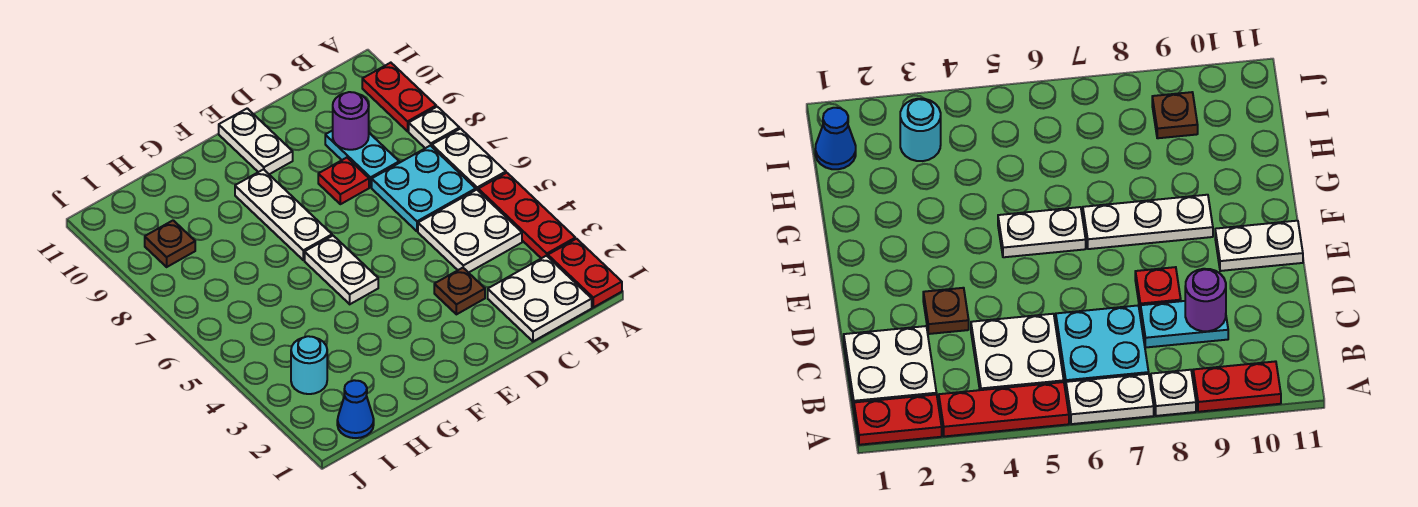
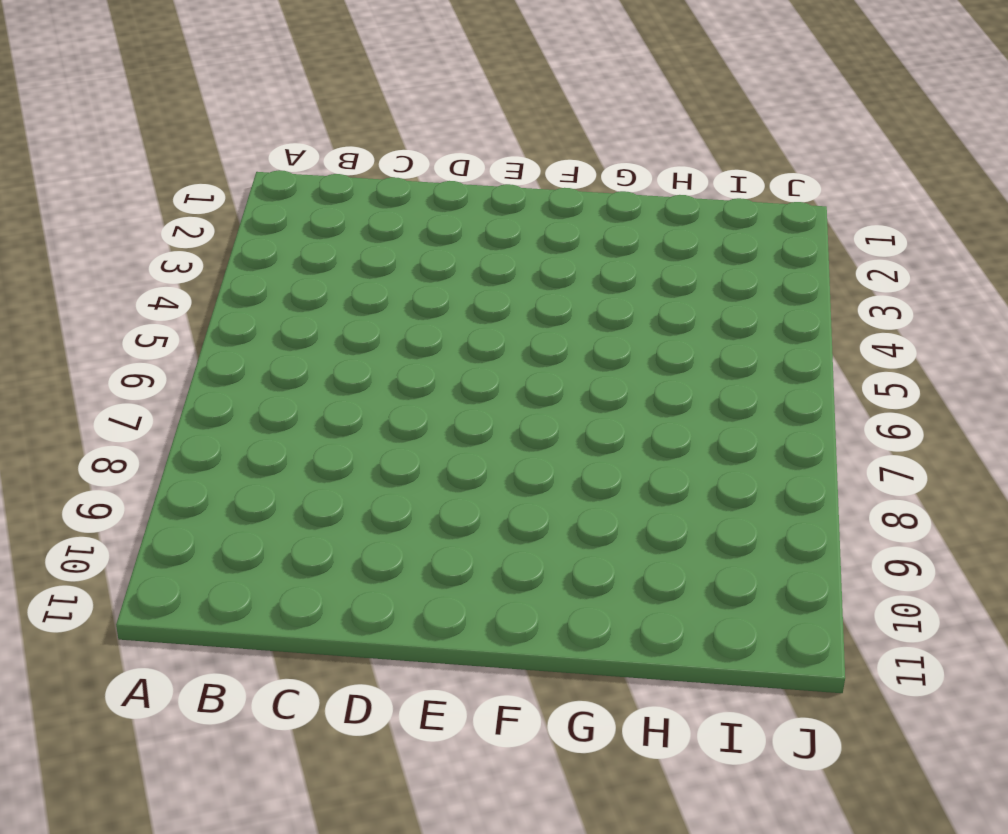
none -> red 1x2 plate [548,239,622,307]
none -> red 1x3 plate [478,173,575,258]
none -> white 1x2 plate [432,129,506,190]

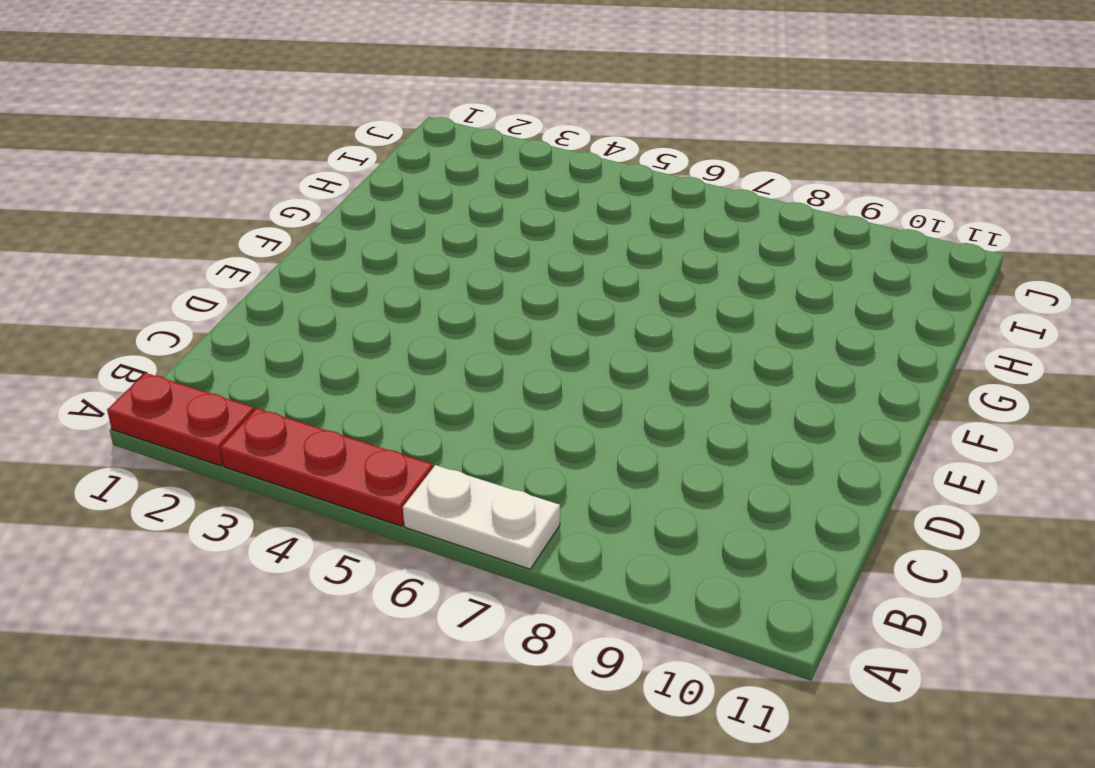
none -> white 1x1 plate [409,107,459,148]
none -> red 1x2 plate [362,63,436,131]
none -> white 2x2 plate [488,256,592,341]

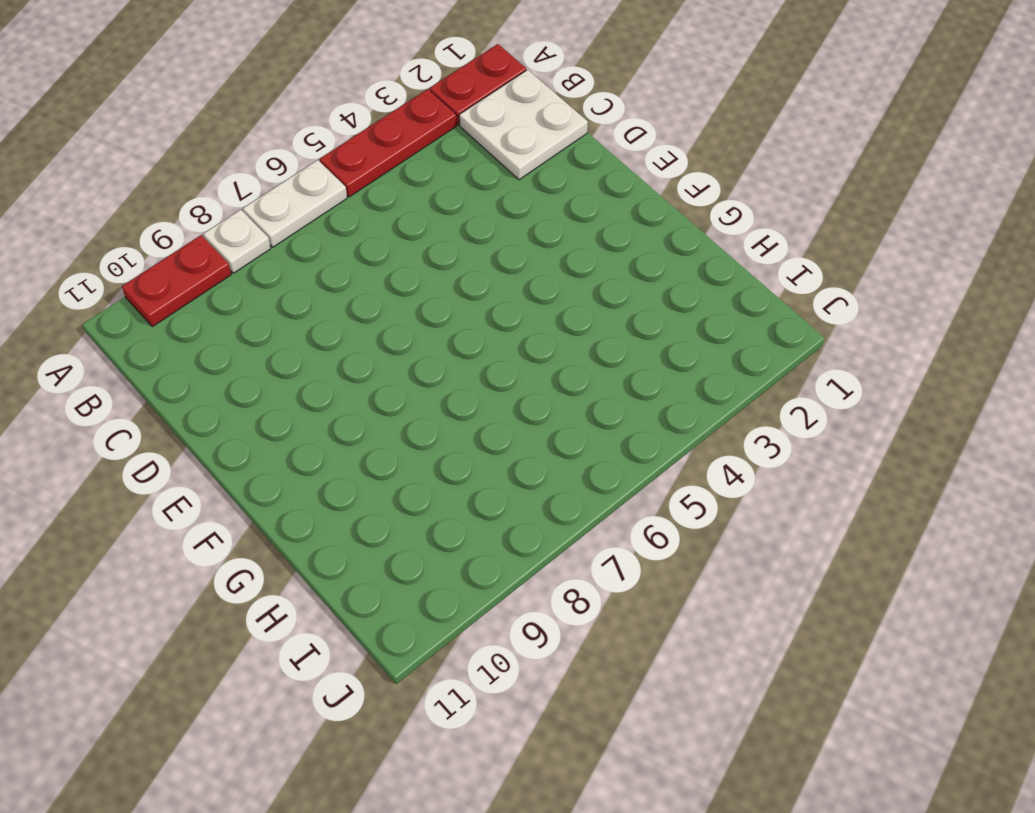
none -> white 2x2 plate [418,190,522,273]
none -> cyan 2x2 plate [372,145,476,231]
none -> cyan 1x2 plate [325,130,399,187]

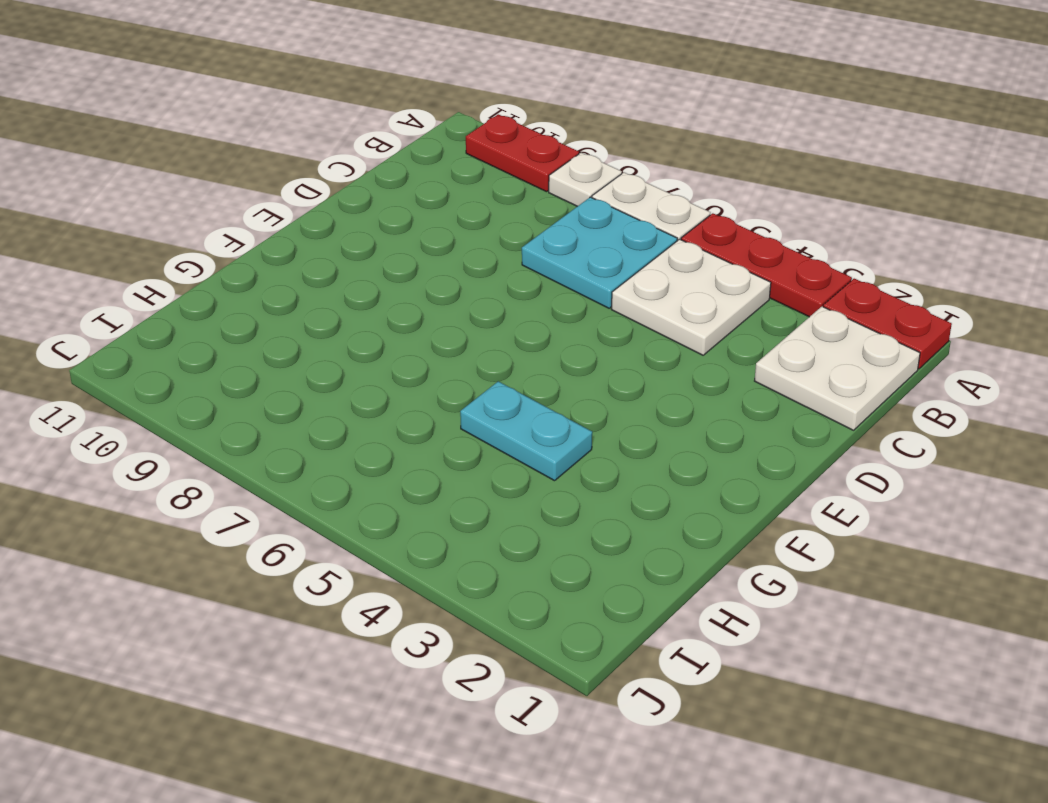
cyan 1x2 plate [460,381,592,481] -> cyan 1x2 plate moved to [325,130,399,187]
none -> brown 1x1 plate [434,268,485,314]
none -> red 1x1 plate [318,158,369,204]
none -> white 1x2 plate [219,108,293,174]

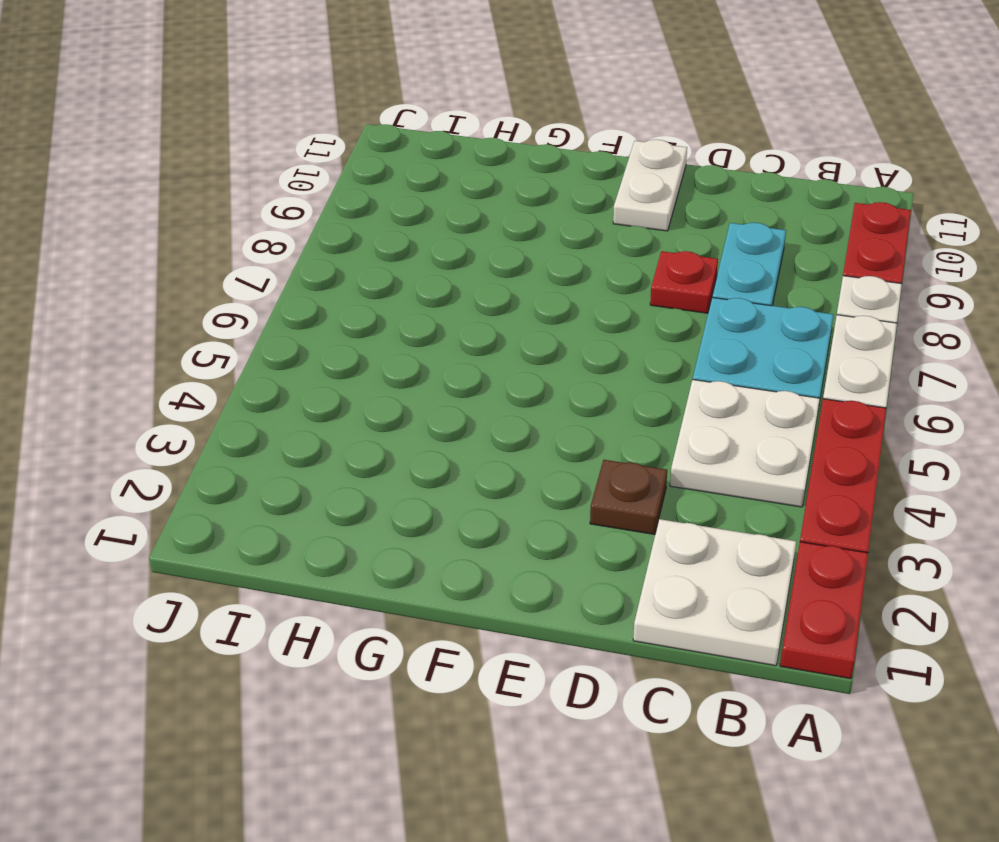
none -> white 1x2 plate [305,236,378,304]
none -> white 1x3 plate [235,169,332,260]
none -> blue 1x1 cone [337,380,374,438]

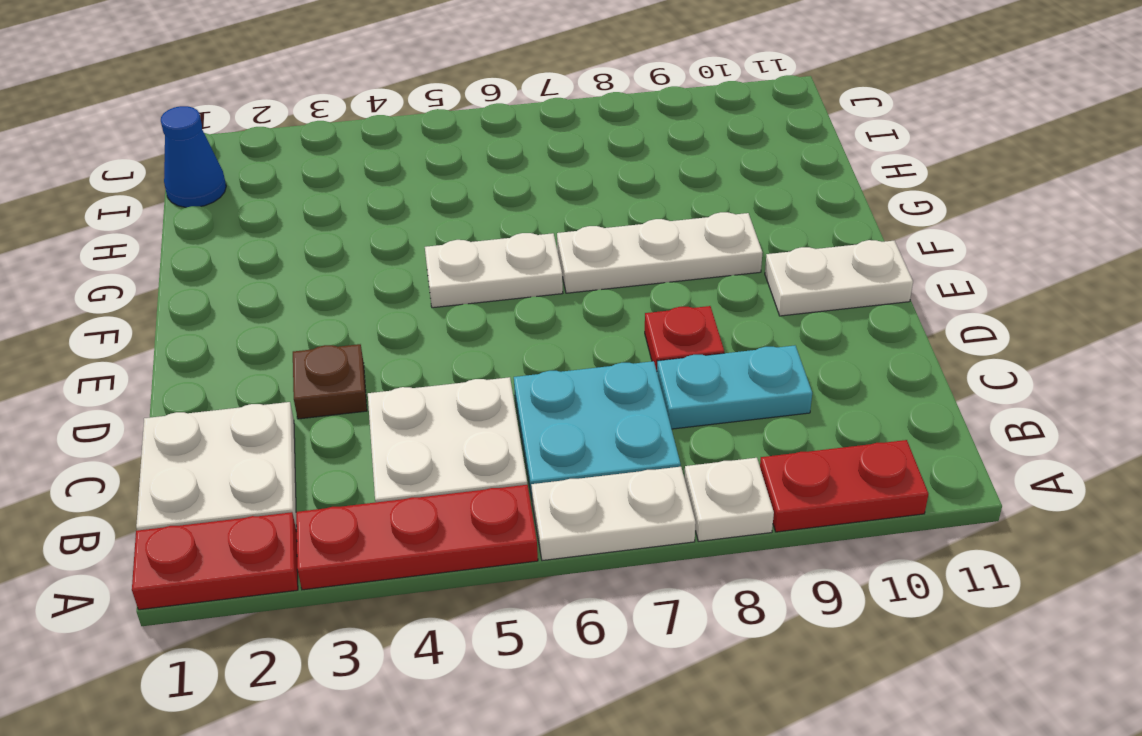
none -> cyan 1x1 round brick [291,336,327,394]
none -> brown 1x1 plate [145,220,195,267]
none -> purple 1x1 round brick [333,92,369,150]

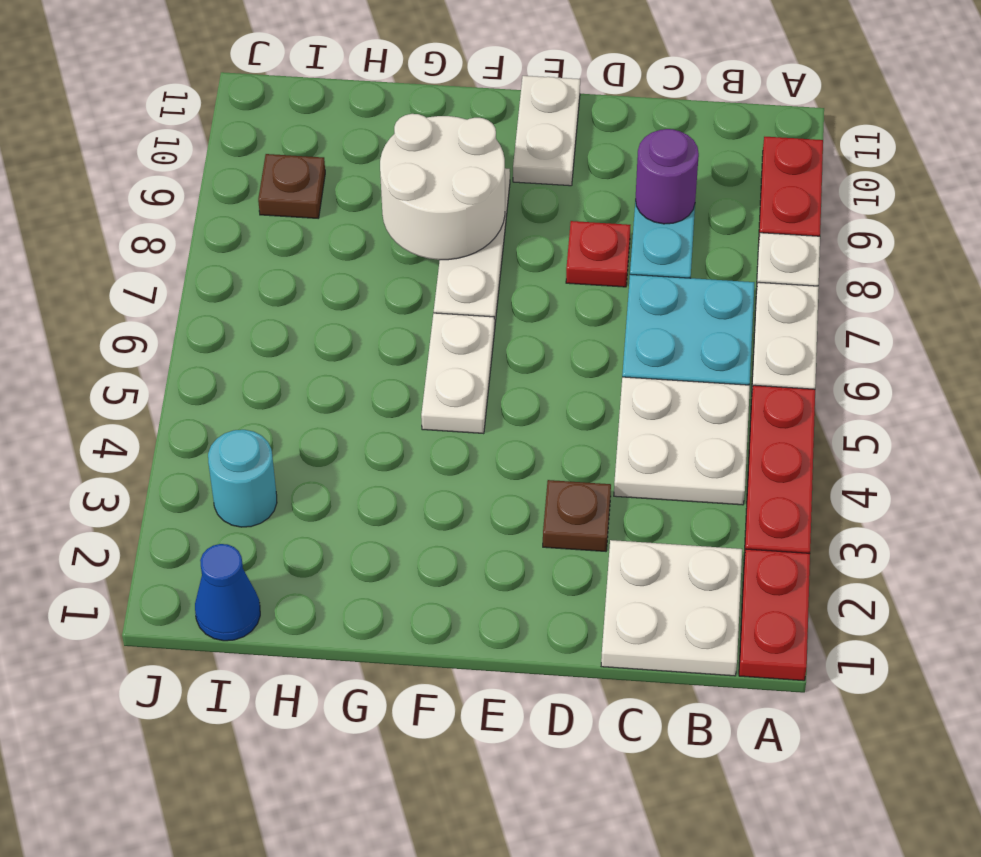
white 2x2 round brick [380,114,505,260] -> none

